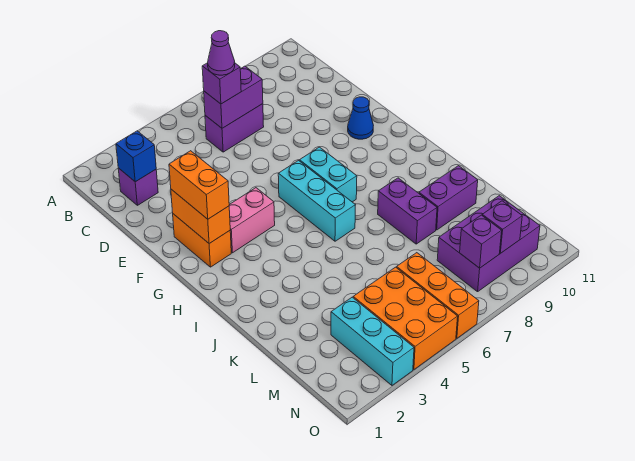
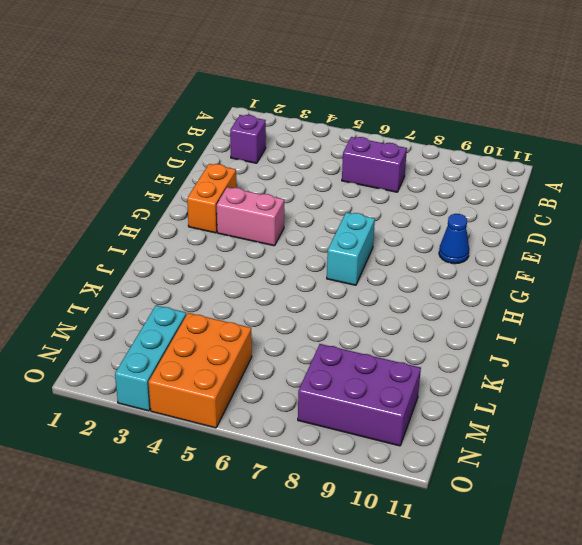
none -> cyan 1x3 brick [278,161,355,241]
none -> purple 1x2 brick [378,178,437,244]
none -> purple 1x2 brick [419,166,478,230]

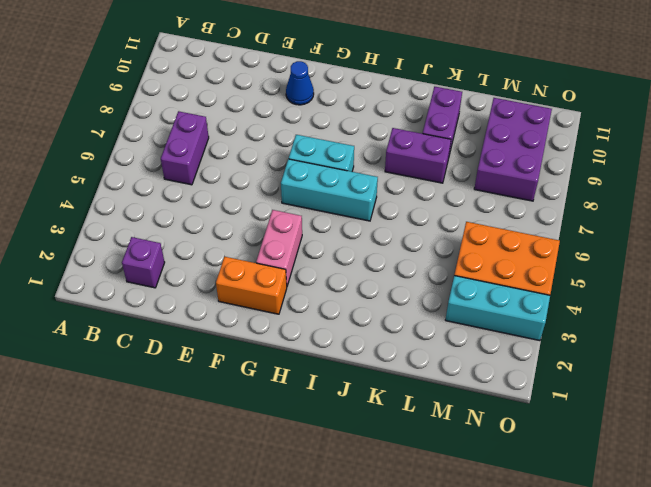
none -> orange 1x3 brick [397,253,479,338]
none -> blue 1x1 brick [116,131,156,182]
none -> purple 1x2 brick [204,66,263,128]

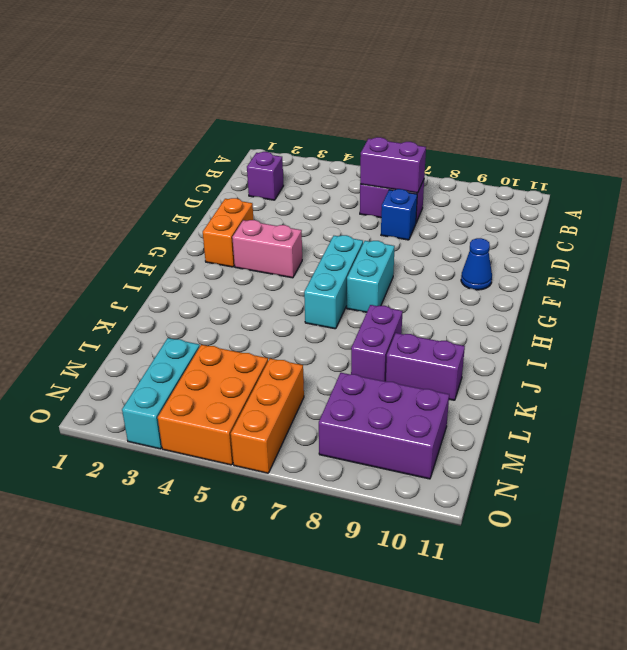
blue 1x1 brick [381,189,417,240] -> blue 1x1 brick moved to [116,131,156,182]
none -> orange 1x2 brick [171,189,230,244]
none -> purple 1x1 brick [460,215,502,268]
none -> purple 1x1 brick [482,201,522,253]

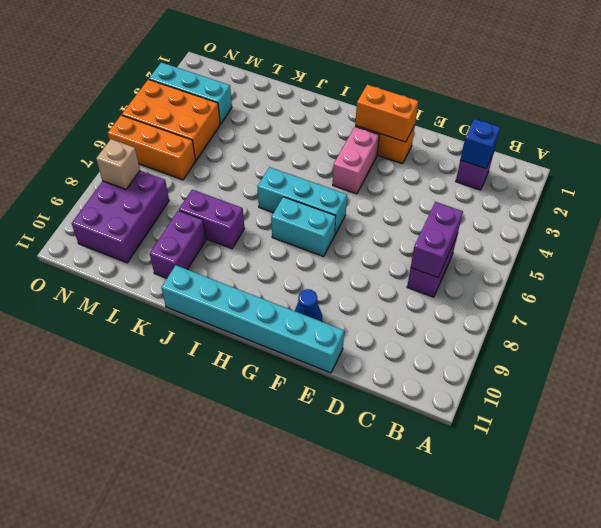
cyan 1x6 brick [162,265,344,373] -> none
tan 1x1 brick [96,139,140,189] -> purple 1x1 brick [460,215,502,268]
none -> purple 1x1 brick [482,201,522,253]
none -> purple 1x1 brick [202,63,241,104]
none -> orange 1x2 brick [169,151,229,219]

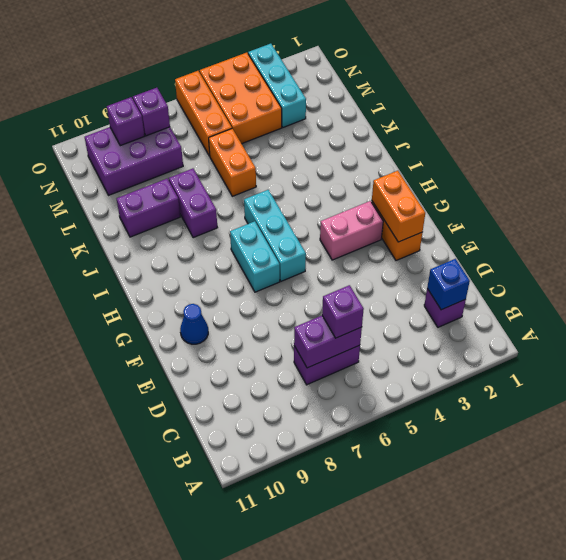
orange 1x2 brick [209,129,256,196] -> orange 1x2 brick moved to [169,151,229,219]
none -> purple 1x1 cone [208,31,235,75]

